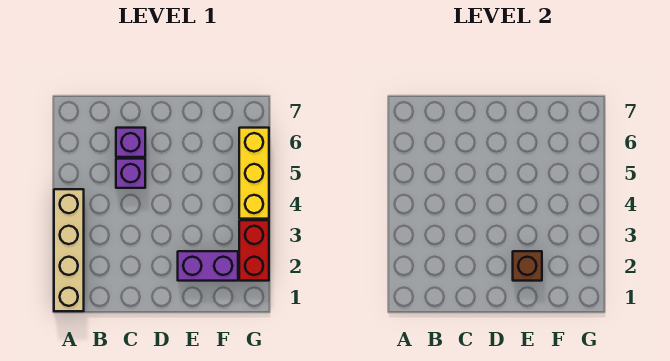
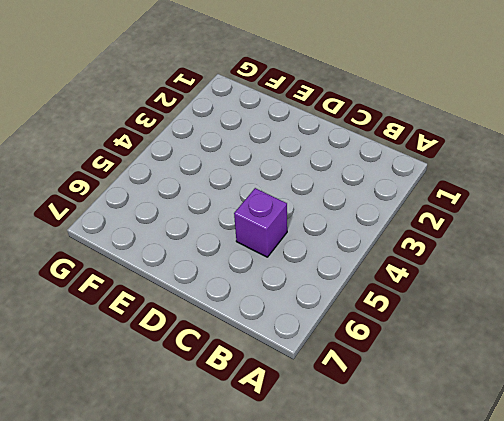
none -> tan 1x4 brick [54,189,84,311]
none -> purple 1x1 brick [116,128,145,157]

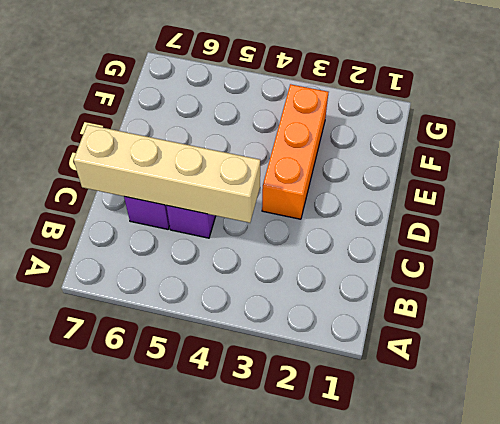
tan 1x4 brick [74,125,260,223] -> tan 1x4 brick moved to [54,189,84,311]
orange 1x3 brick [262,84,328,219] -> none
none -> purple 1x2 brick [178,251,238,281]
none -> red 1x2 brick [239,220,269,281]

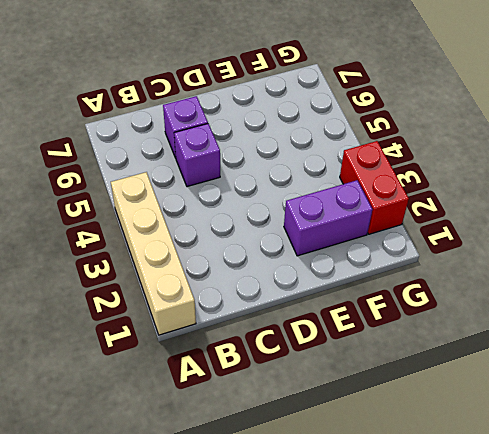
none -> yellow 1x3 brick [239,128,269,219]
none -> brown 1x1 brick [513,251,542,281]

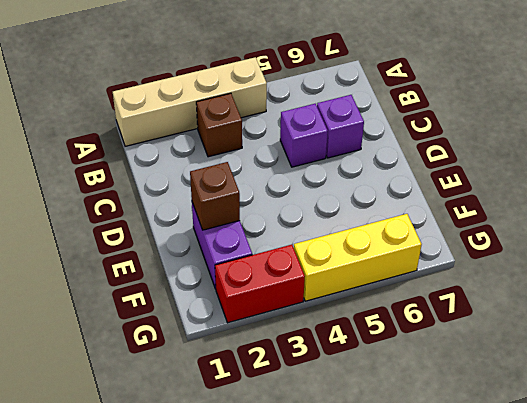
brown 1x1 brick [196,93,242,157] -> none

